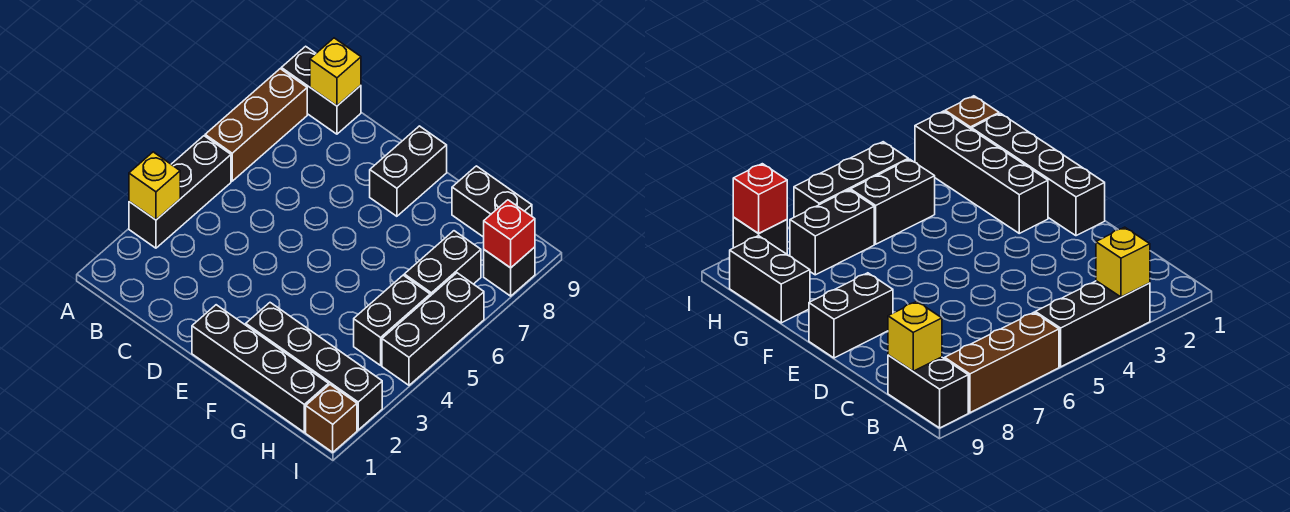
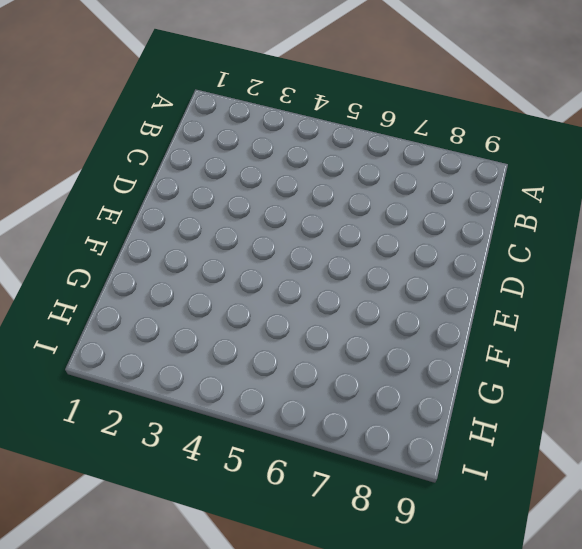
none -> black 1x3 brick [129,136,231,248]
none -> brown 1x3 brick [205,69,307,181]
none -> black 1x2 brick [281,46,361,134]

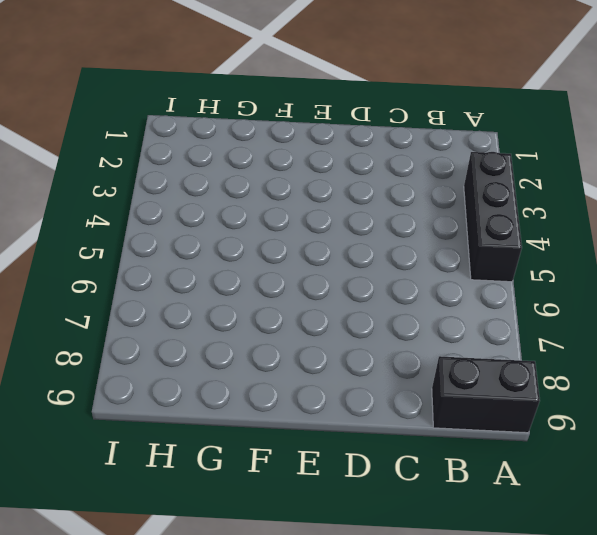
none -> brown 1x3 brick [205,69,307,181]
none -> black 1x4 brick [192,305,329,432]
none -> black 1x2 brick [370,126,447,216]

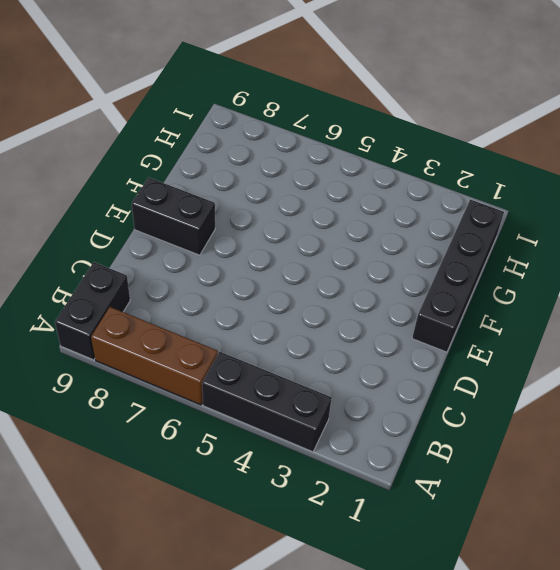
none -> black 1x4 brick [246,303,382,430]
none -> black 1x2 brick [452,166,532,237]
none -> black 1x2 brick [354,275,430,365]

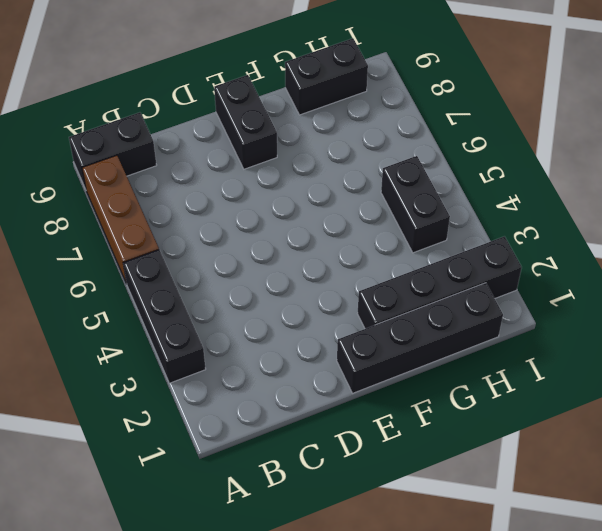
none -> black 1x2 brick [404,231,481,296]
none -> brown 1x1 brick [306,385,357,452]
none -> black 1x3 brick [382,273,484,385]

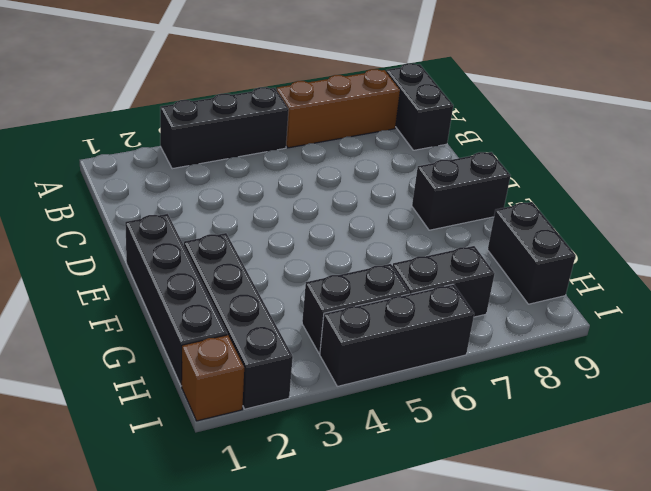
none -> black 1x1 brick [484,247,535,296]
none -> yellow 1x1 brick [129,152,180,220]
none -> yellow 1x1 brick [310,38,361,106]

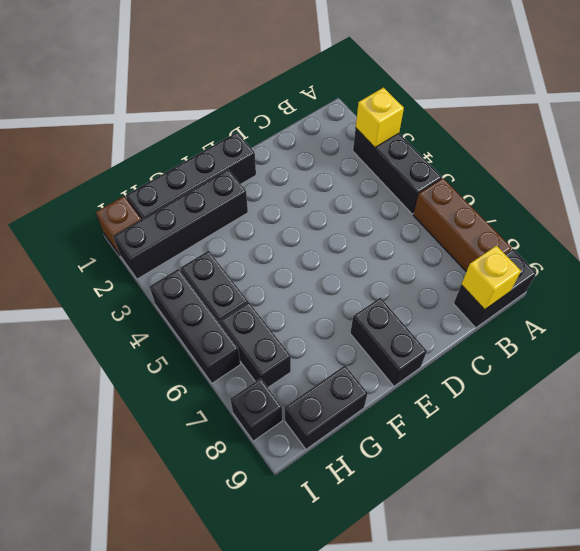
none -> red 1x1 brick [484,200,535,268]

